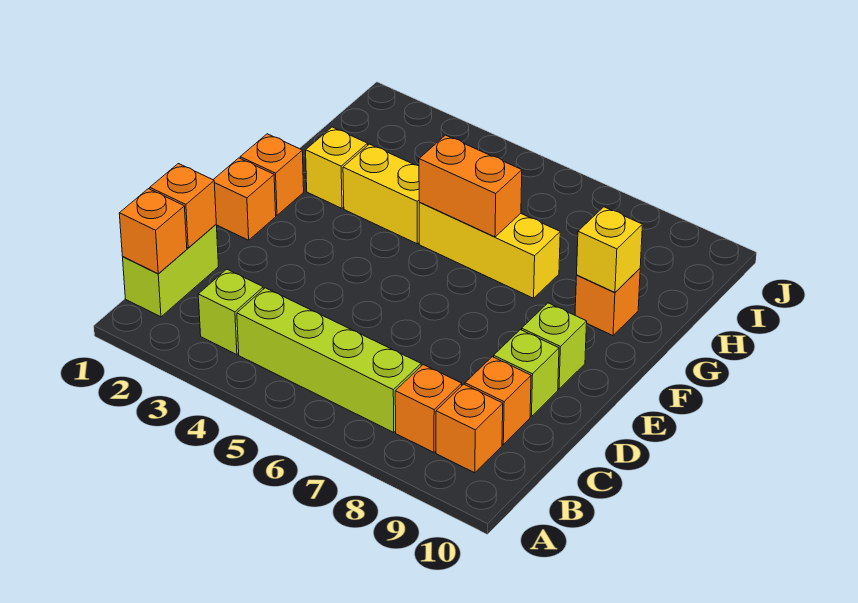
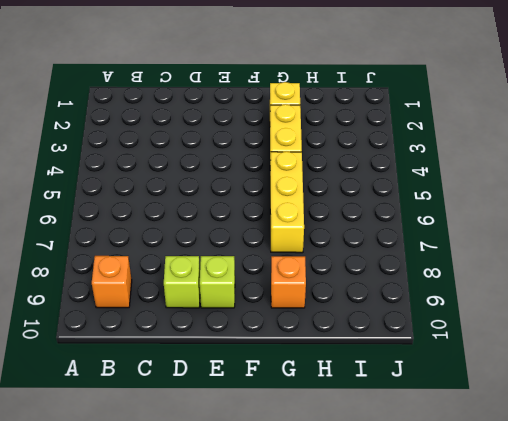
none -> lime 1x2 brick [123,225,219,317]
none -> lime 1x1 brick [198,269,263,355]
none -> lime 1x4 brick [237,288,421,432]

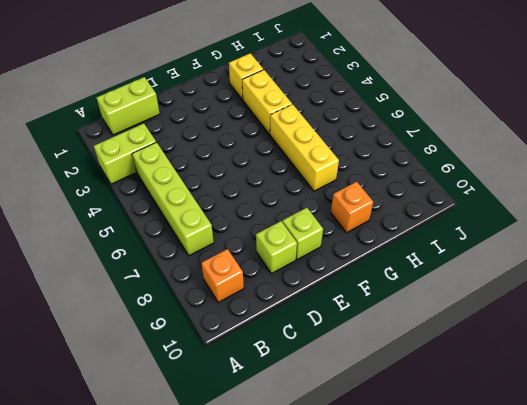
lime 1x2 brick [94,123,156,184] -> lime 1x1 brick [198,269,263,355]
none -> orange 1x1 brick [395,365,462,452]
none -> orange 1x1 brick [465,357,531,444]
none -> orange 1x1 brick [213,158,276,240]

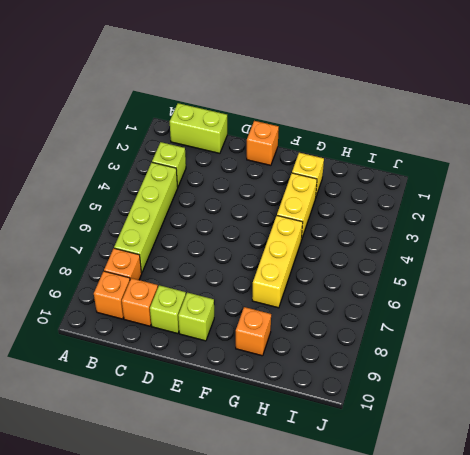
none -> orange 1x1 brick [240,134,304,215]
none -> orange 1x1 brick [119,189,187,274]
none -> orange 1x1 brick [150,164,216,248]

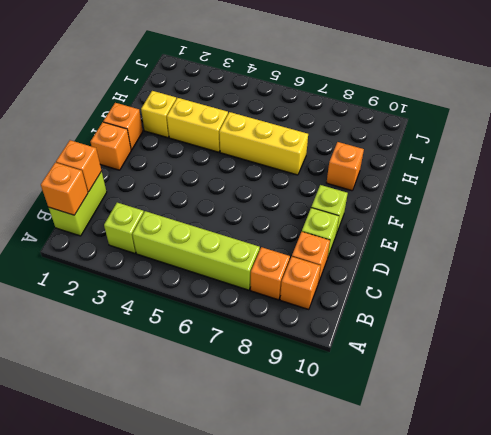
none -> orange 1x2 brick [419,135,522,237]
none -> yellow 1x1 brick [577,207,642,292]

